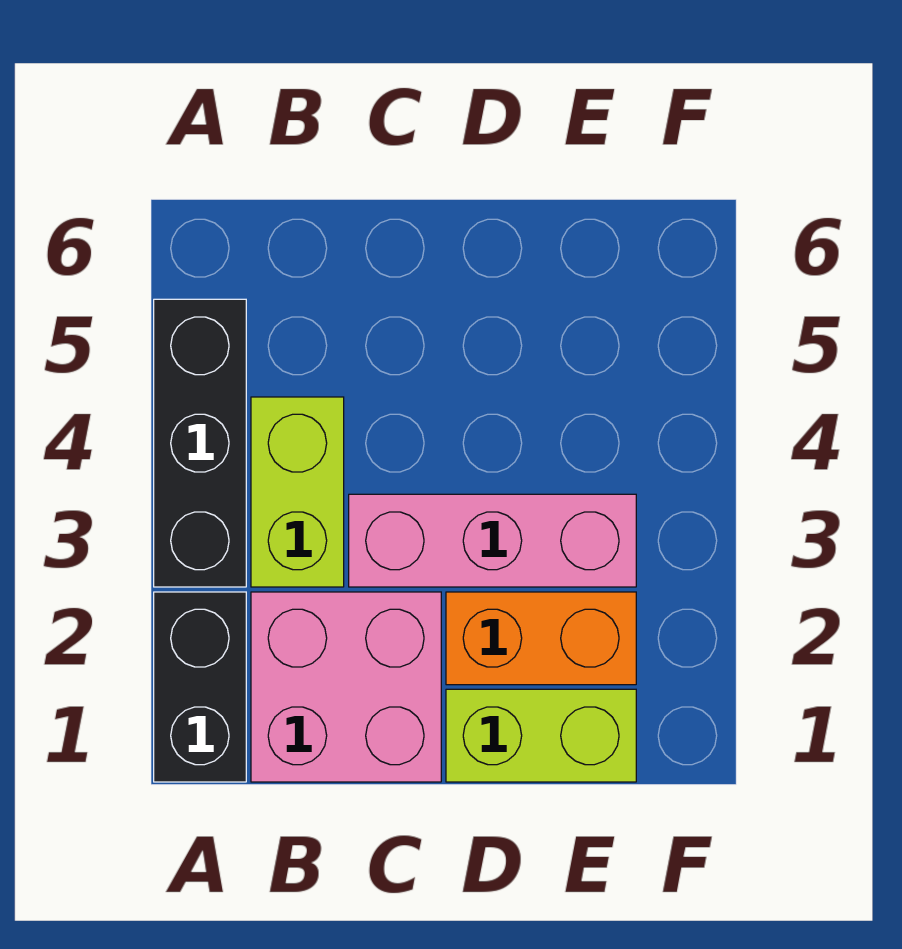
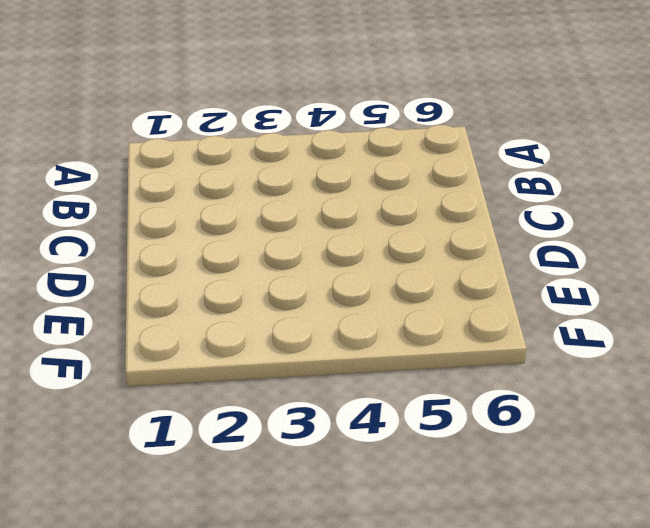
none -> black 1x2 brick [154,592,246,782]
none -> black 1x3 brick [154,299,246,587]

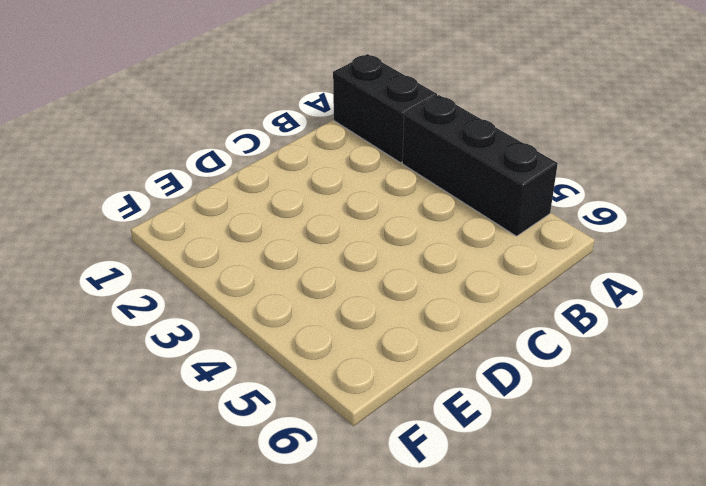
none -> pink 2x2 brick [251,592,441,782]
none -> lime 1x2 brick [251,397,344,587]

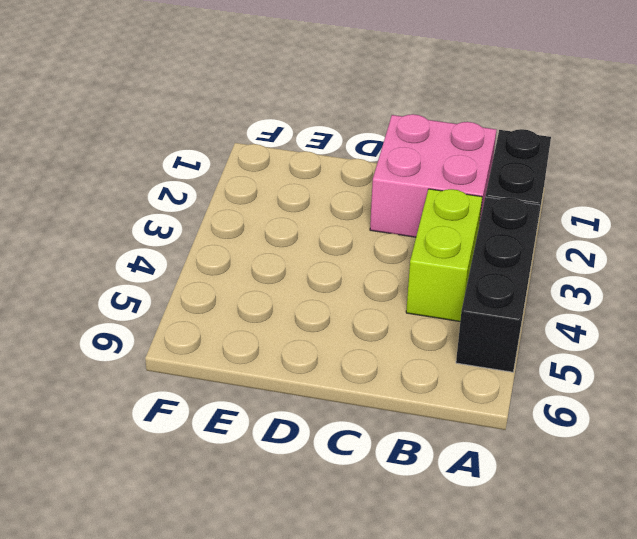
none -> pink 1x3 brick [349,494,636,587]
none -> lime 1x2 brick [446,689,636,782]

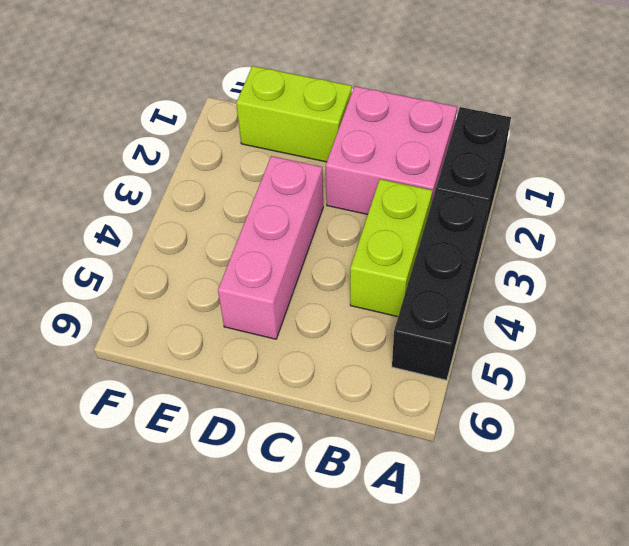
pink 1x3 brick [218,156,323,339] -> pink 1x3 brick turned to [349,494,636,587]
none -> orange 1x2 brick [446,592,636,685]

